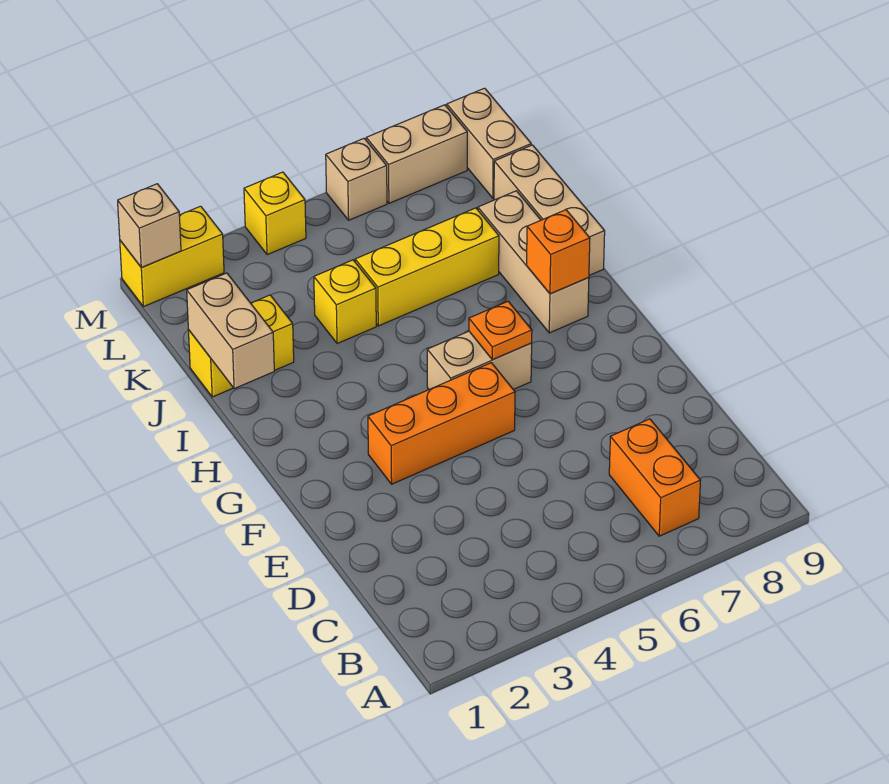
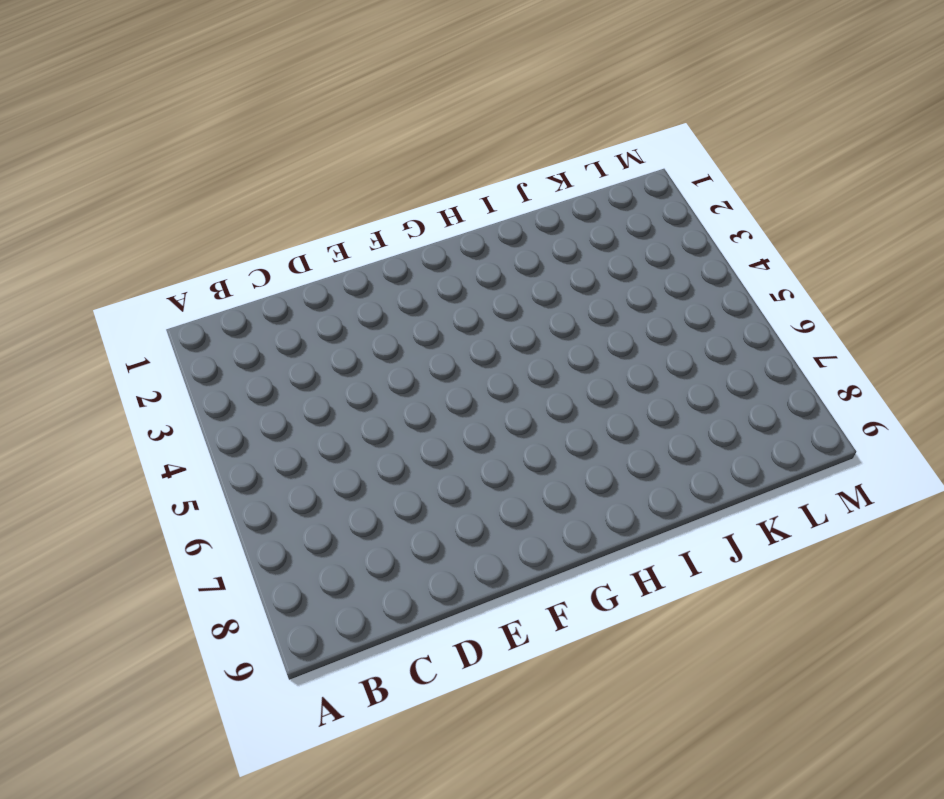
none -> orange 1x2 brick [609,419,701,536]
none -> orange 1x3 brick [368,363,515,484]
none -> tan 1x2 brick [427,331,532,390]

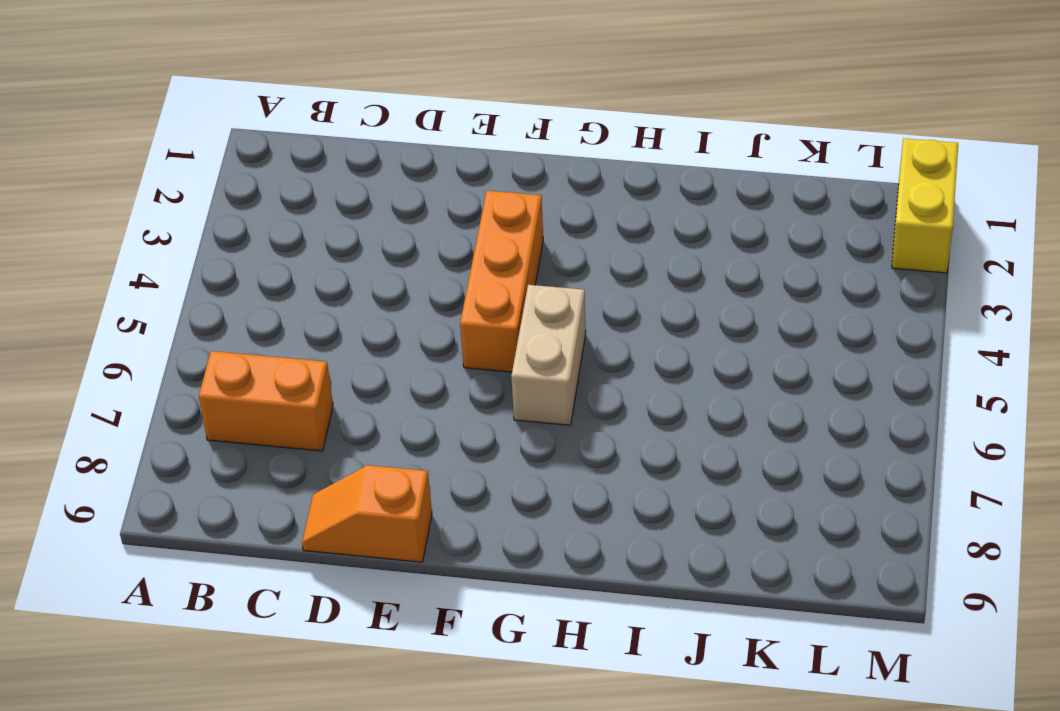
orange 1x2 slope [302,465,432,562] -> none
none -> tan 1x3 brick [478,191,589,333]
none -> tan 1x3 brick [494,145,605,275]
none -> yellow 1x2 brick [189,295,294,397]

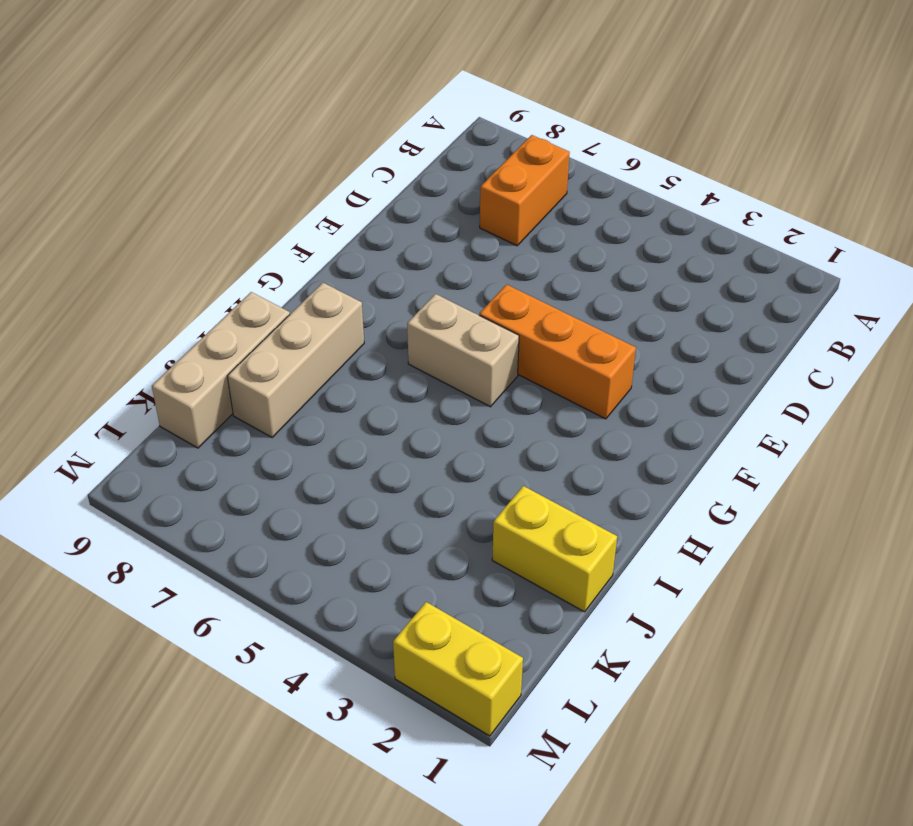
none -> yellow 1x1 brick [314,260,376,344]
none -> yellow 1x3 brick [355,208,499,326]
none -> tan 1x2 brick [447,88,531,198]

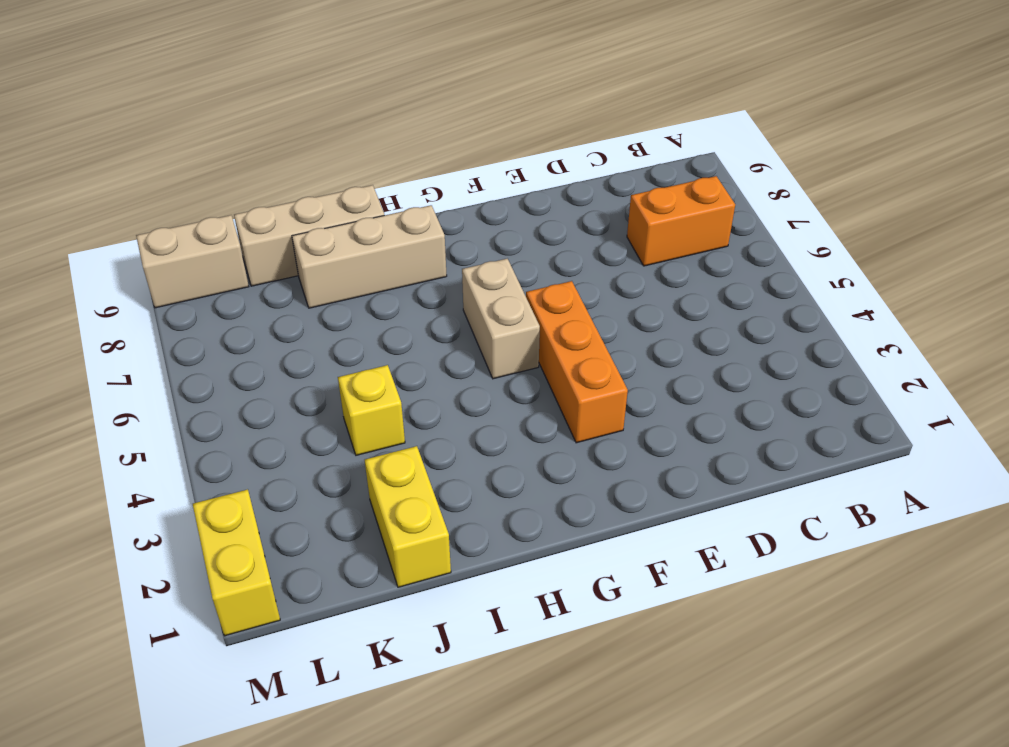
none -> yellow 1x3 brick [355,208,499,326]
none -> yellow 1x1 brick [244,172,306,255]
none -> tan 1x1 brick [326,138,387,220]

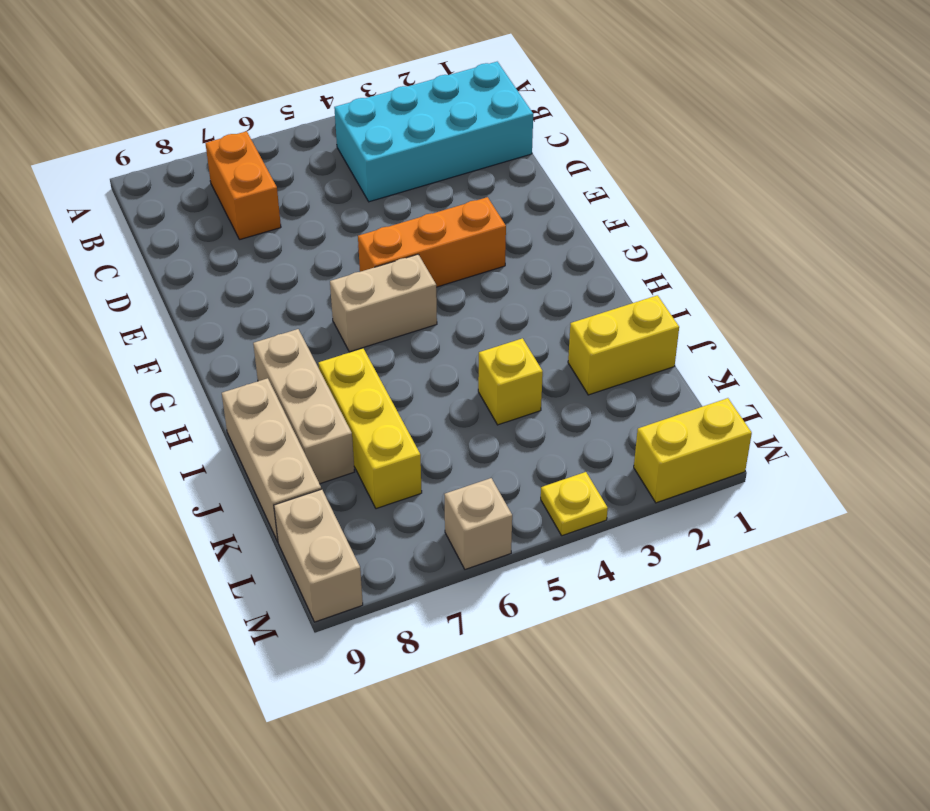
cyan 2x4 brick [334,62,533,202] -> none
yellow 1x3 brick [318,349,422,509] -> yellow 1x3 brick turned to [355,208,499,326]
yellow 1x1 plate [541,472,608,536] -> yellow 1x1 brick [244,172,306,255]
none -> tan 1x2 brick [366,105,467,203]
none -> orange 1x1 plate [469,301,532,360]
none -> orange 1x1 brick [527,210,590,294]

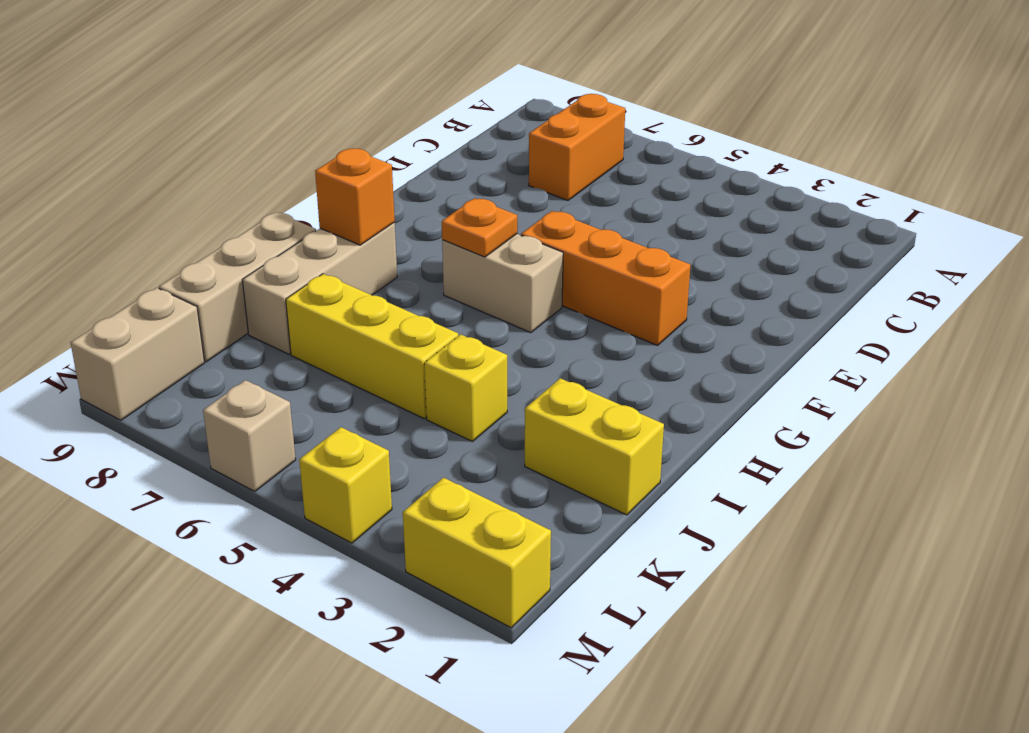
none -> tan 1x2 brick [366,105,467,203]
none -> tan 1x2 brick [187,273,274,389]
none -> tan 1x1 brick [118,184,181,268]

